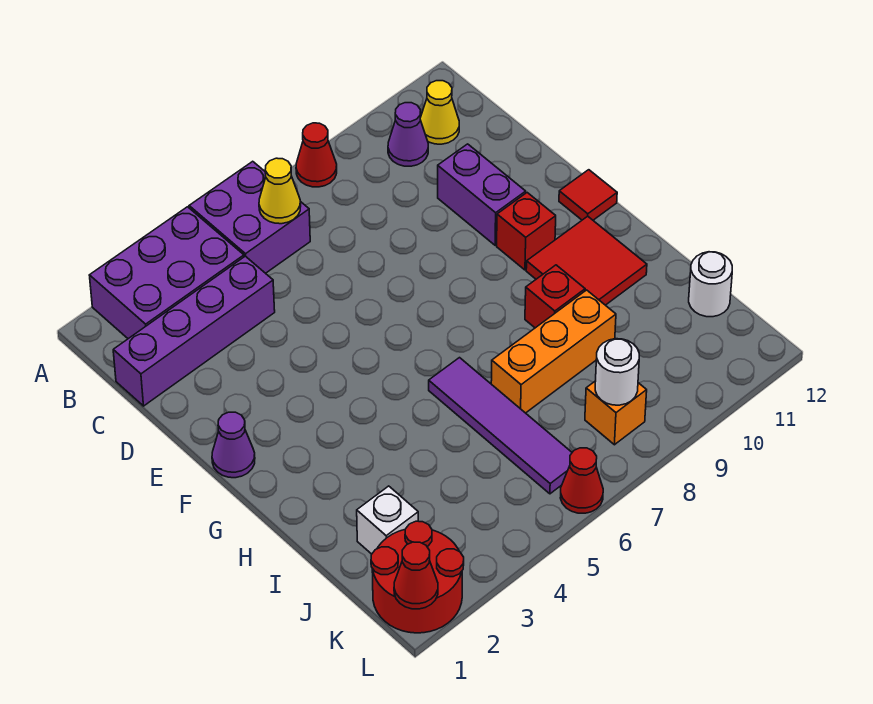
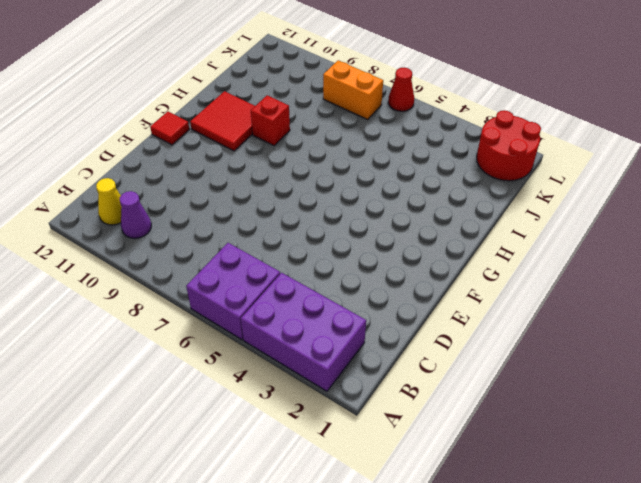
orange 1x2 brick [323,60,383,119] -> orange 1x1 brick [585,381,647,445]
none -> red 1x1 cone [296,123,337,187]
none -> purple 1x4 brick [113,256,275,406]
none -> purple 1x2 brick [438,144,526,245]

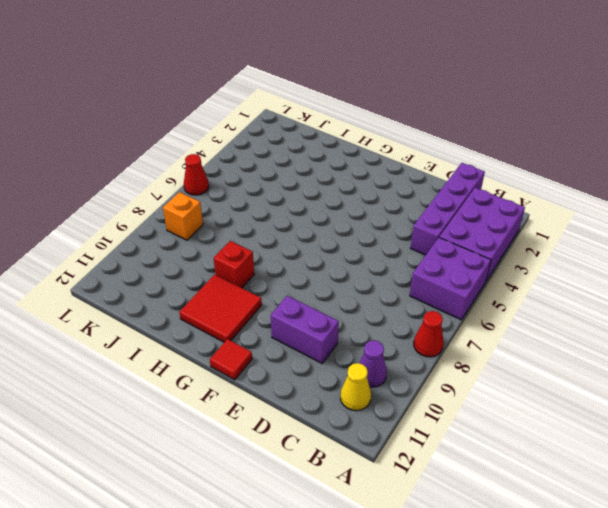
none -> purple 1x1 cone [212,412,255,478]
none -> red 1x1 brick [497,193,556,270]
none -> purple 1x4 tile [429,358,572,494]

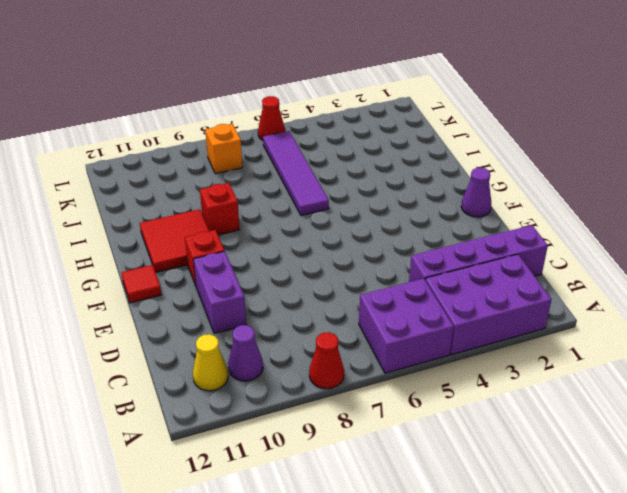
none -> orange 1x3 brick [491,290,616,413]
none -> white 1x1 brick [357,486,418,554]
none -> white 1x1 round brick [689,252,732,317]

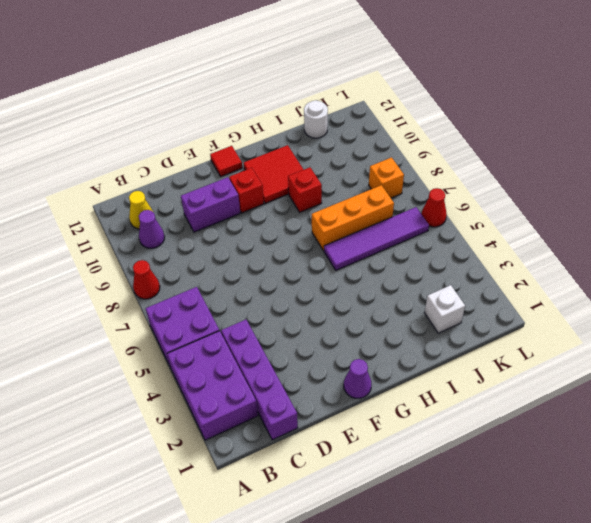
orange 1x3 brick [312,185,394,251] -> orange 1x3 brick turned to [491,290,616,413]
none -> red 2x2 round brick [371,521,464,633]
none -> yellow 1x1 cone [259,158,301,224]
none -> white 1x1 round brick [595,339,639,405]

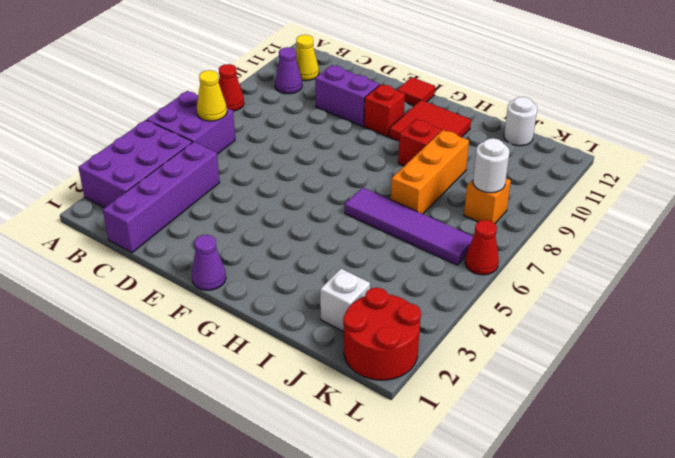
none -> red 1x1 cone [394,542,438,609]

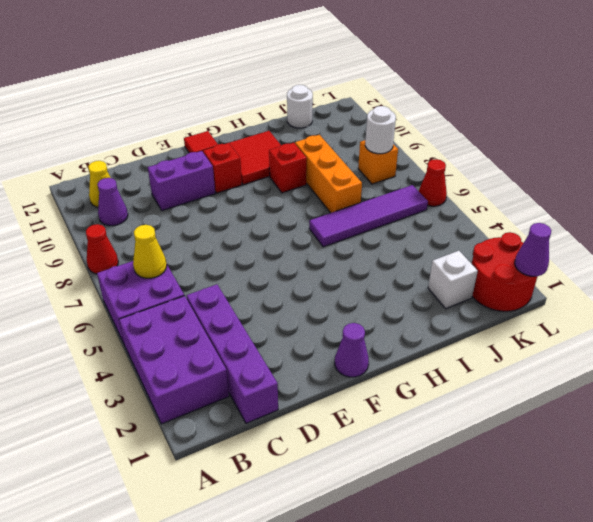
purple 1x1 cone [515,223,551,276] -> red 1x1 cone [394,542,438,609]

